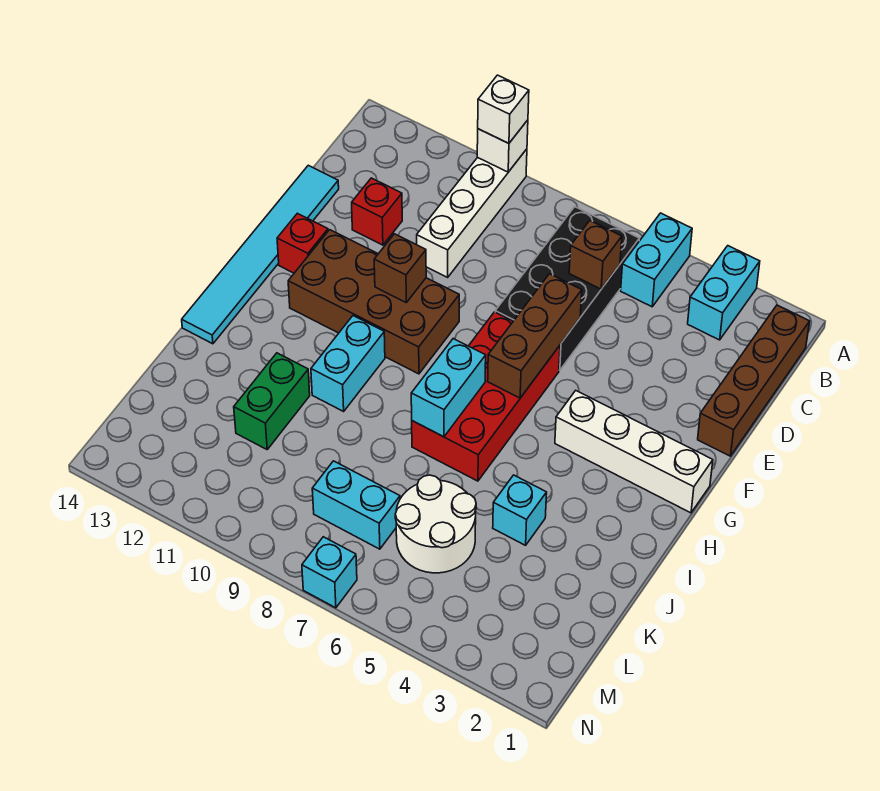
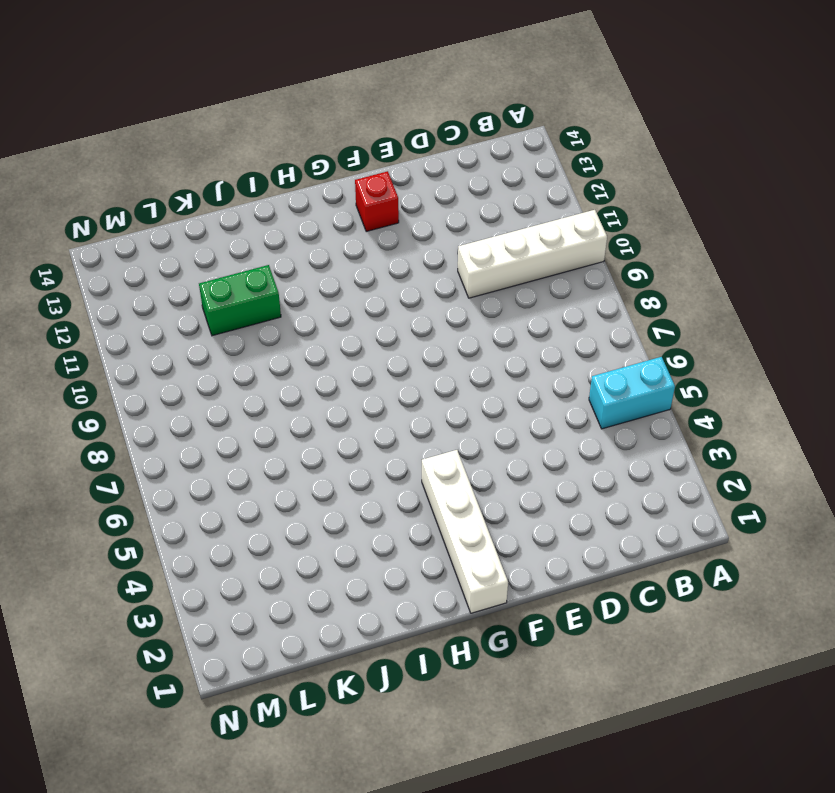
none -> cyan 1x2 brick [688,246,760,340]
none -> brown 1x4 brick [698,305,810,456]
none -> black 2x4 brick [495,207,639,370]

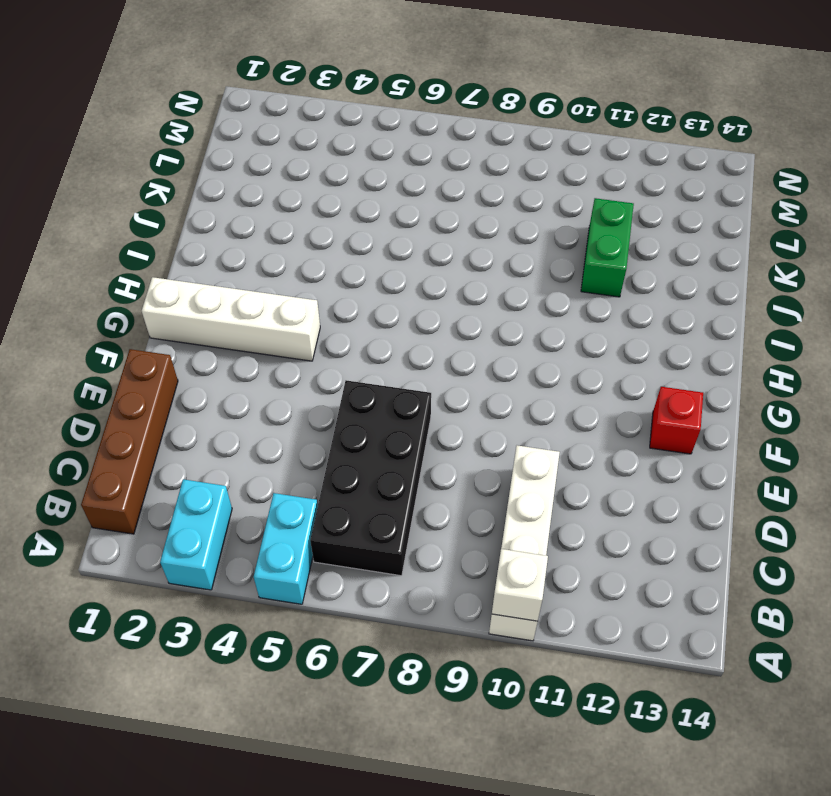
none -> red 1x1 brick [352,178,402,245]
none -> cyan 1x6 tile [182,165,339,344]
none -> red 2x4 brick [412,312,560,481]

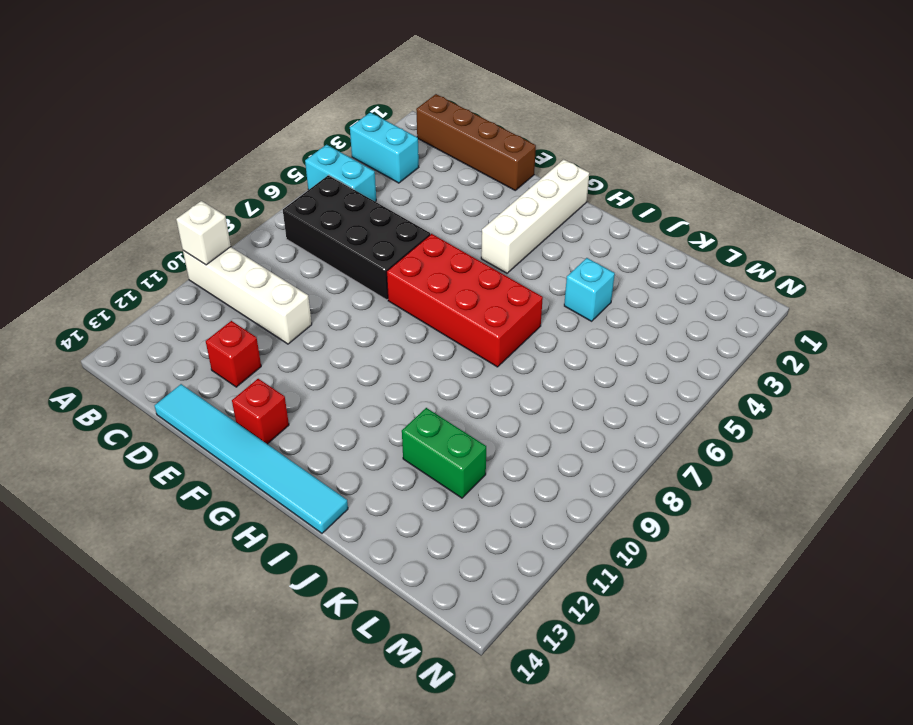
none -> brown 2x4 brick [288,230,459,374]
none -> cyan 1x2 brick [311,316,385,411]
none -> white 2x2 round brick [395,475,476,573]

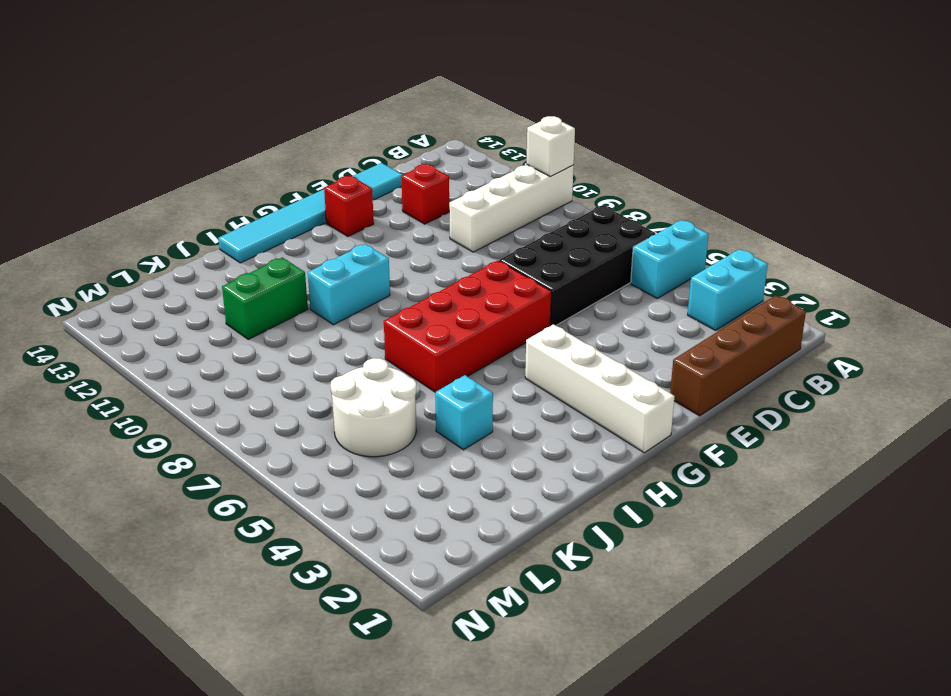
none -> brown 2x4 brick [288,230,459,374]
none -> cyan 1x2 brick [312,461,400,549]
none -> cyan 1x1 brick [302,537,357,608]

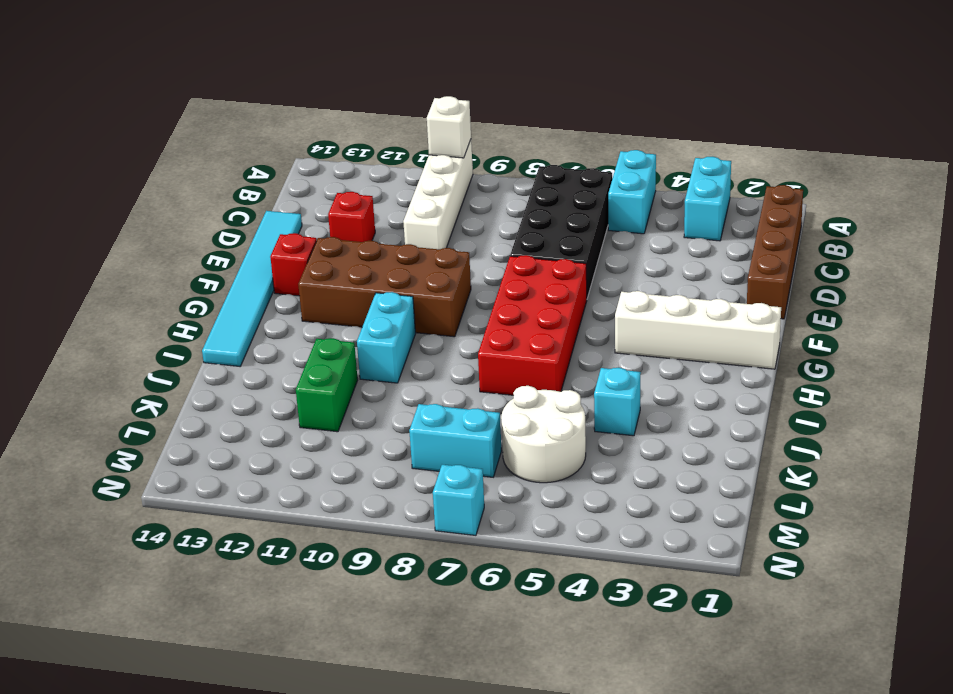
none -> brown 1x1 brick [569,221,622,289]
none -> brown 1x3 brick [488,274,582,398]
none -> brown 1x1 brick [374,234,426,302]

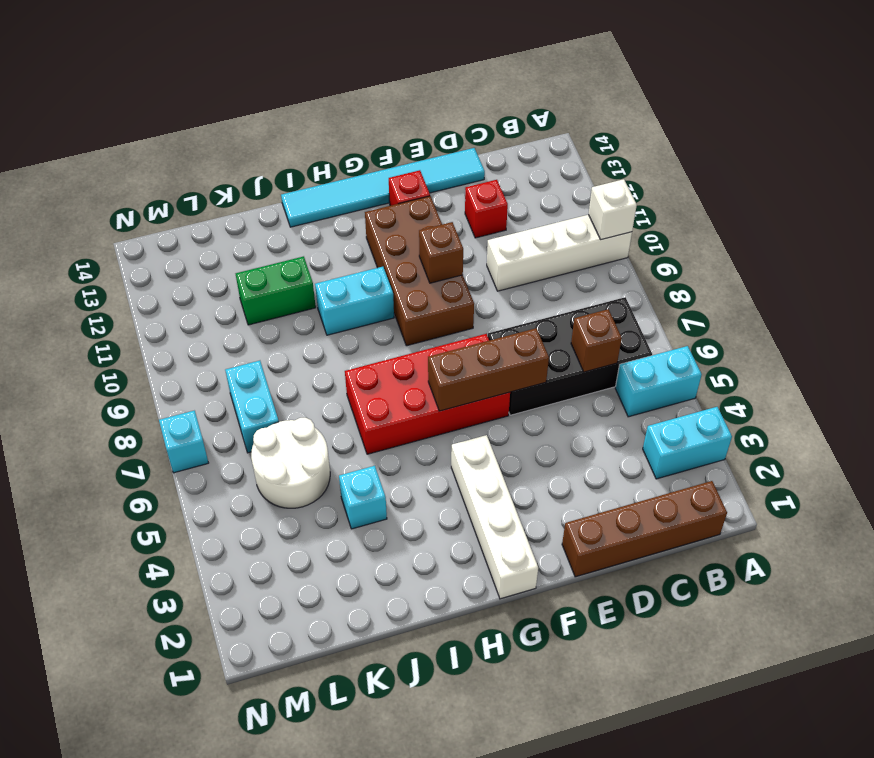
none -> cyan 1x2 brick [411,339,486,437]
none -> white 1x1 brick [478,75,529,143]

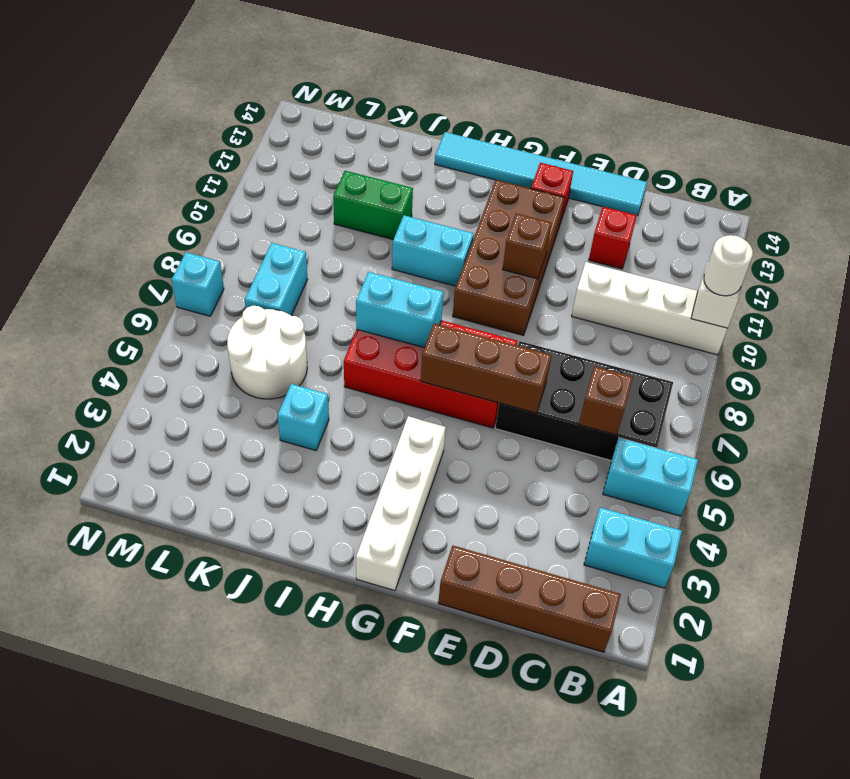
white 1x1 round brick [704,235,753,296] -> white 1x1 brick [478,75,529,143]

